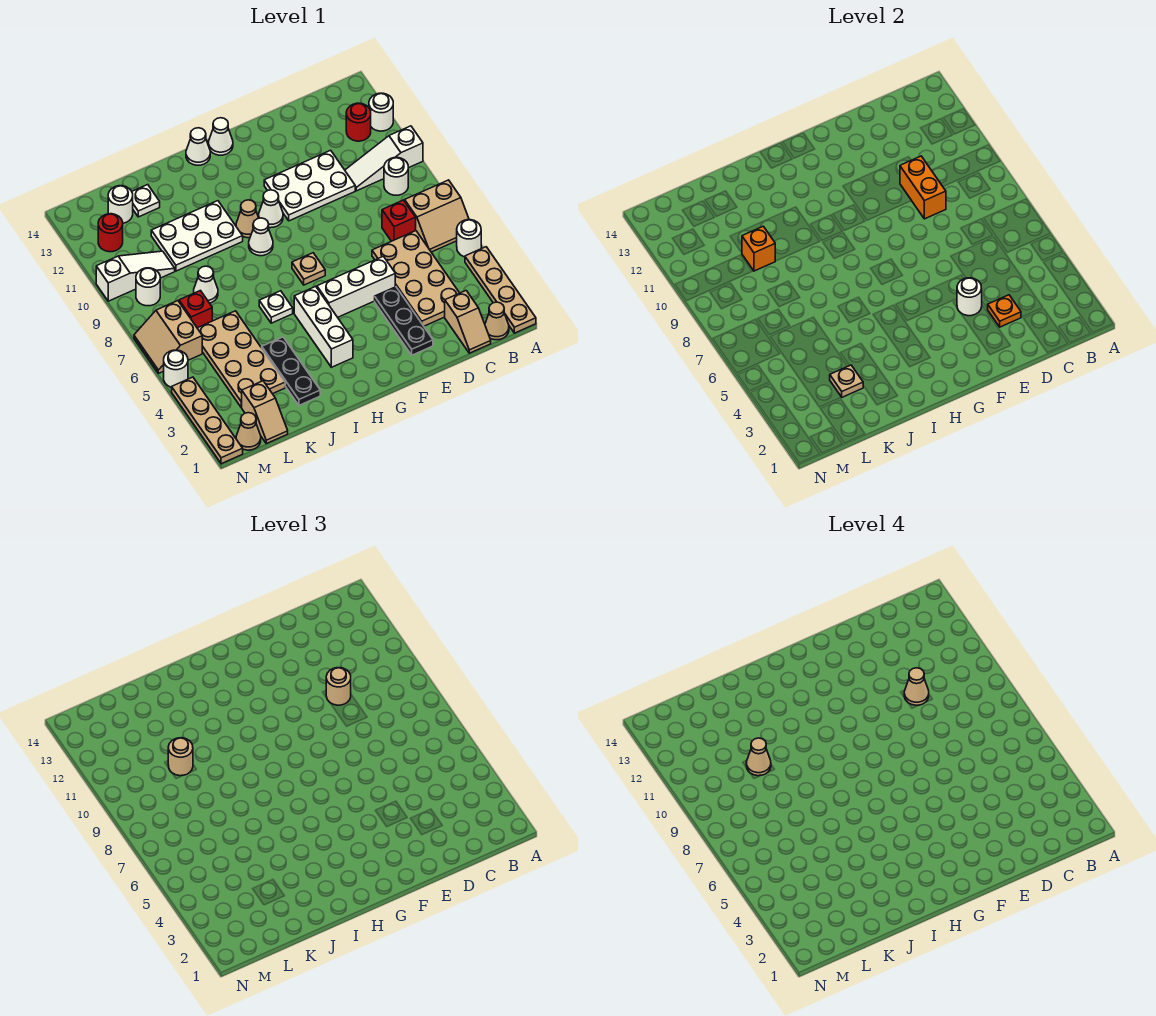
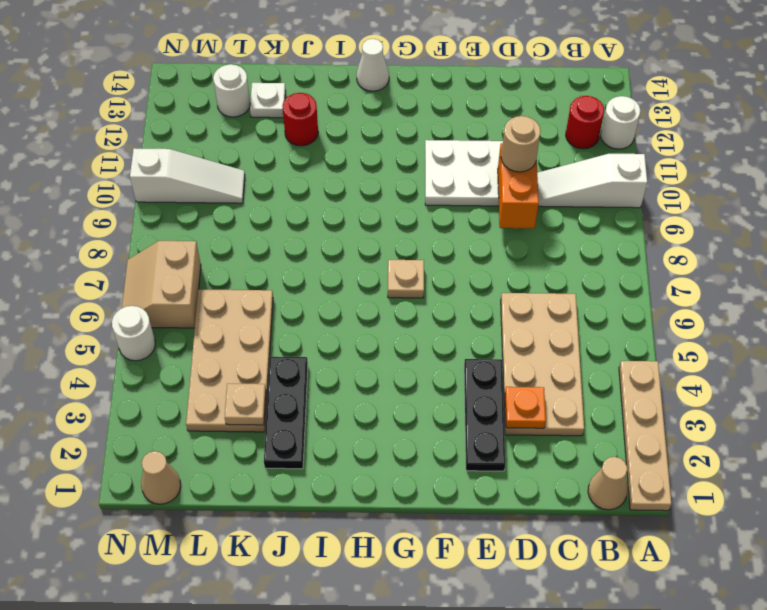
red 1x1 round brick [282,93,318,146] -> red 1x1 round brick moved to [98,214,123,252]
none -> white 1x1 round brick [457,220,481,257]
none -> tan 2x2 slope [405,180,469,252]
none -> white 1x1 round brick [384,157,408,195]
none -> tan 1x2 slope [445,291,491,353]

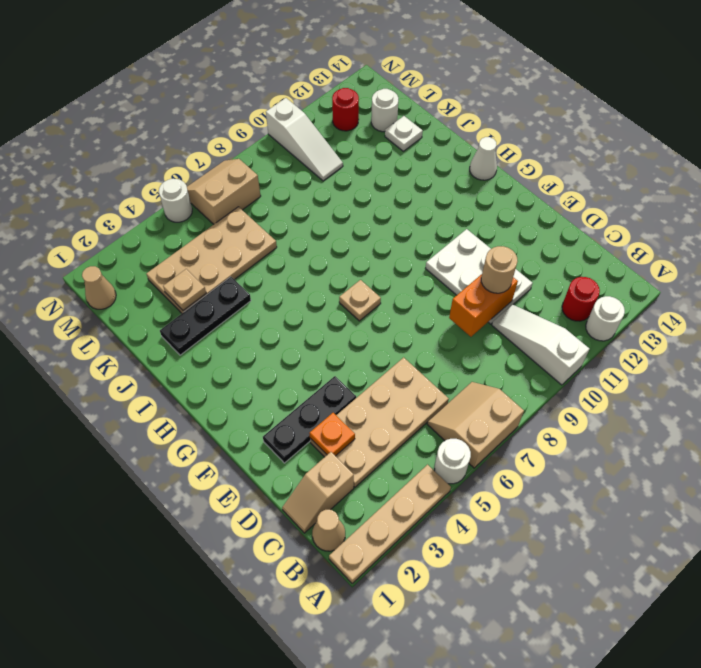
tan 2x2 slope [427,382,524,468] -> tan 2x2 slope turned to [405,180,469,252]
none -> white 1x1 round brick [384,157,408,195]
none -> red 1x1 brick [382,200,416,241]
none -> white 1x3 brick [317,256,395,317]
none -> white 1x1 cone [259,190,283,228]

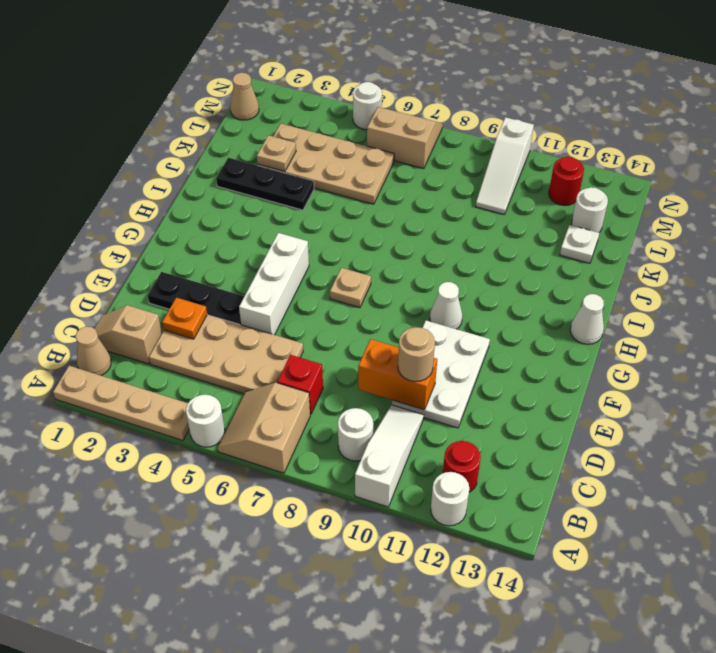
none -> white 1x1 cone [209,118,233,155]
none -> white 1x3 brick [294,286,353,367]
none -> white 1x1 cone [249,218,273,256]
none -> tan 1x1 cone [236,200,259,238]

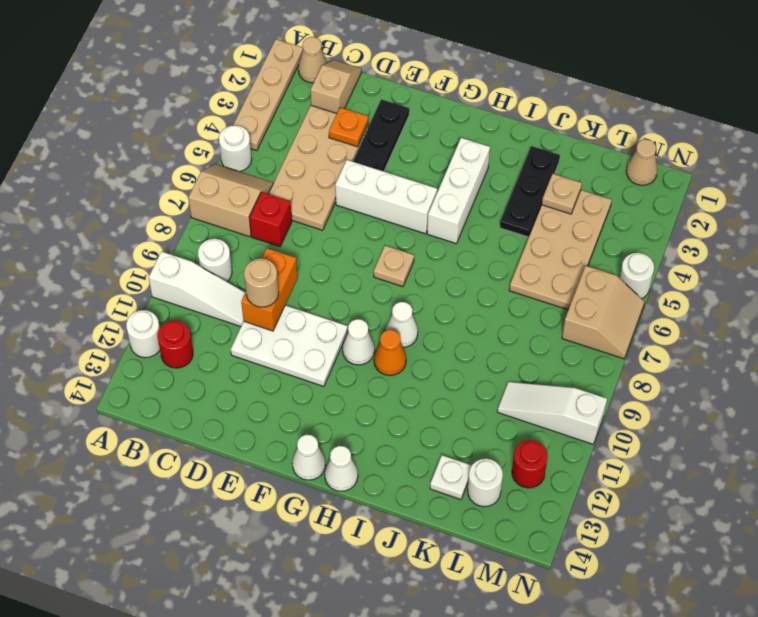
orange 1x1 cone [374,330,406,375] -> tan 1x1 cone [236,200,259,238]
none -> white 1x1 plate [259,291,293,323]
none -> white 2x3 plate [151,201,243,271]
none -> white 1x1 cone [194,266,218,303]
none -> tan 1x2 slope [241,381,288,444]

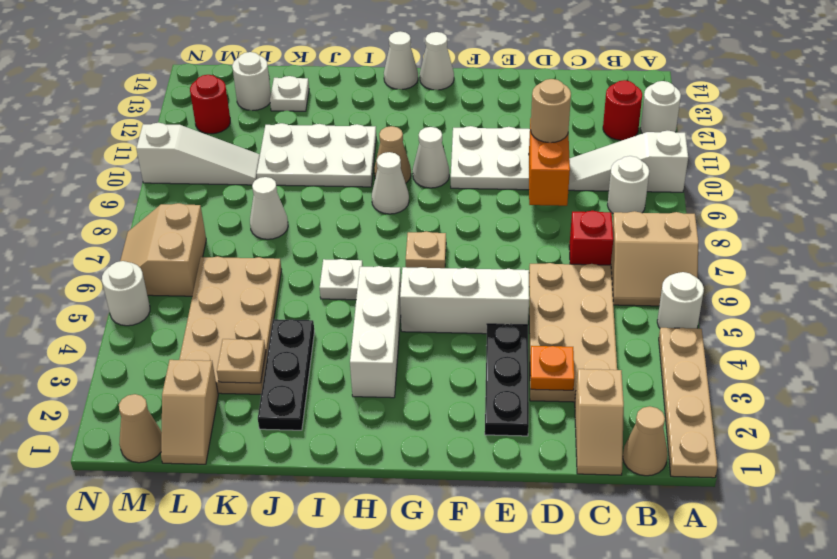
none -> red 1x1 brick [179,291,212,328]
none -> white 1x1 round brick [136,268,160,306]
none -> tan 1x4 plate [172,377,243,464]
none -> white 1x1 round brick [957,278,982,316]

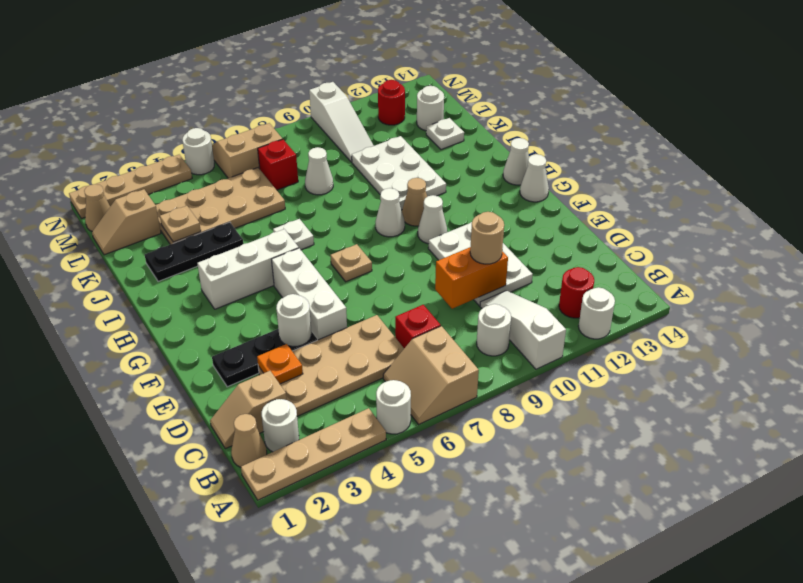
white 1x1 round brick [262,399,299,452] -> white 1x1 round brick moved to [136,268,160,306]
none -> orange 1x1 brick [742,226,775,271]
none -> tan 1x1 round brick [168,738,193,776]
none -> tan 1x1 cone [904,668,929,705]
none -> tan 1x1 cone [746,738,771,776]

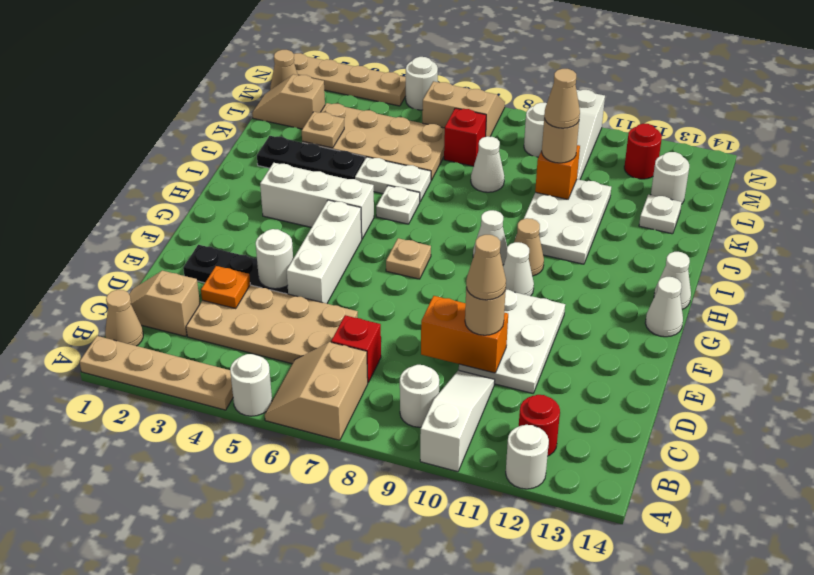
white 1x2 plate [355,157,431,201] -> none

